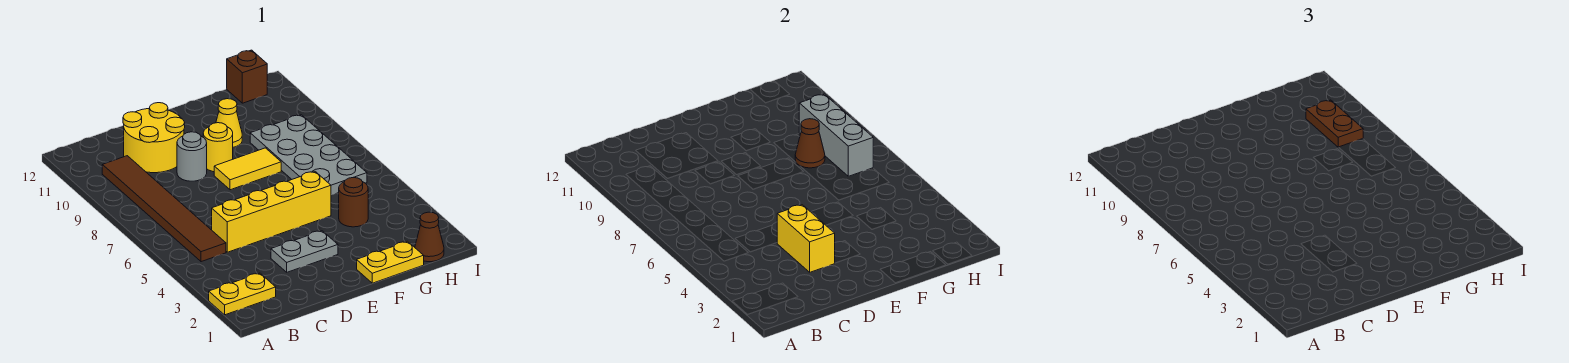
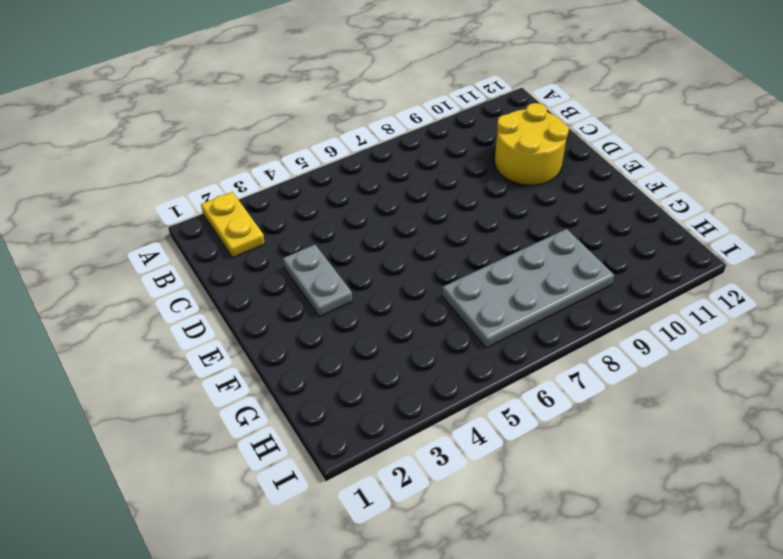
none -> brown 1x6 tile [102,156,226,262]
none -> yellow 1x4 brick [212,172,331,252]
none -> grey 1x1 round brick [177,132,207,181]

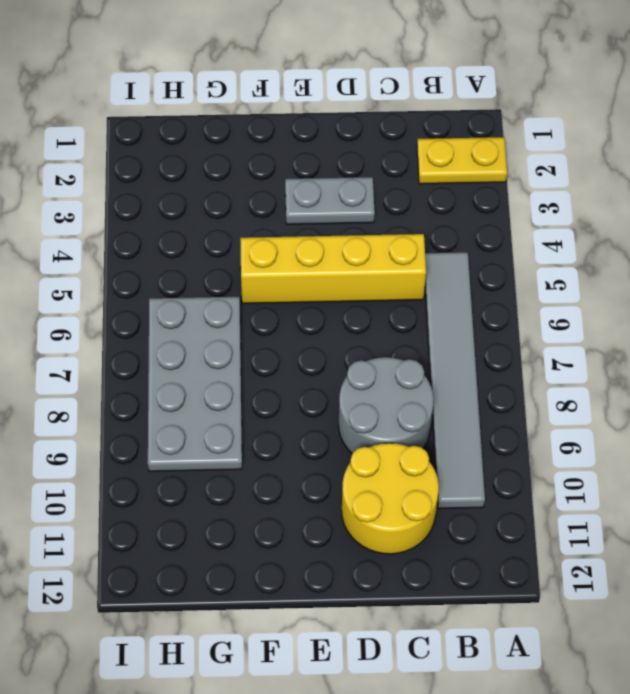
grey 1x6 tile [425,252,485,509] -> brown 1x6 tile [102,156,226,262]
grey 2x2 round brick [339,357,434,453] -> grey 1x1 round brick [177,132,207,181]
none -> yellow 1x2 tile [214,148,281,190]
none -> yellow 1x1 round brick [203,123,233,172]
none -> yellow 1x2 plate [357,241,424,283]

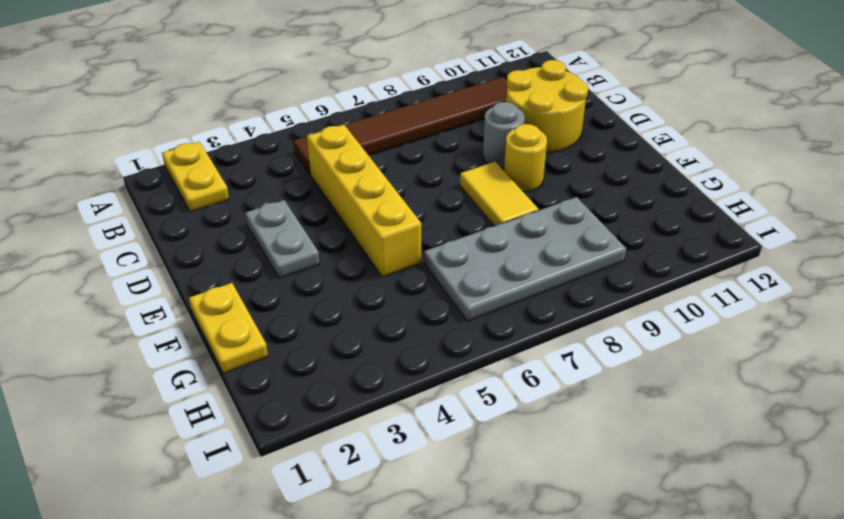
none -> yellow 1x1 cone [216,99,242,147]
none -> brown 1x1 round brick [339,177,368,227]
none -> brown 1x1 cone [415,212,444,262]

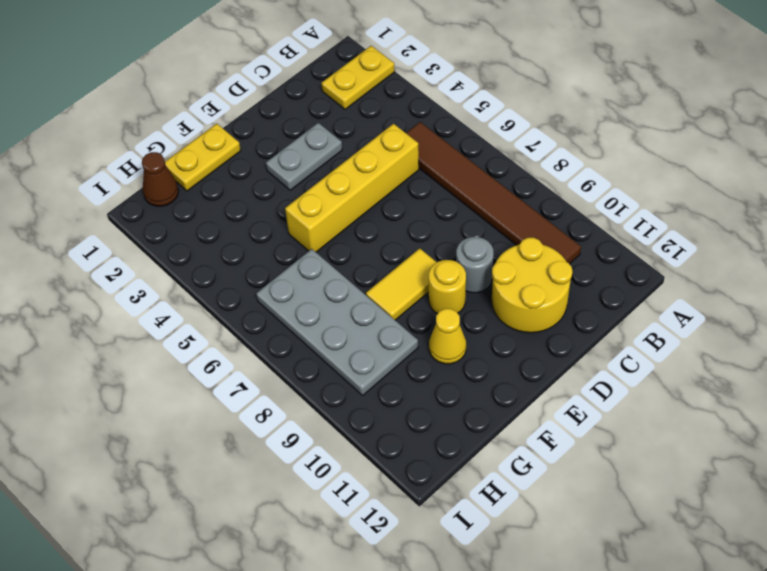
none -> brown 1x1 round brick [339,177,368,227]
none -> brown 1x1 brick [227,50,267,103]
none -> yellow 1x2 brick [777,205,835,272]

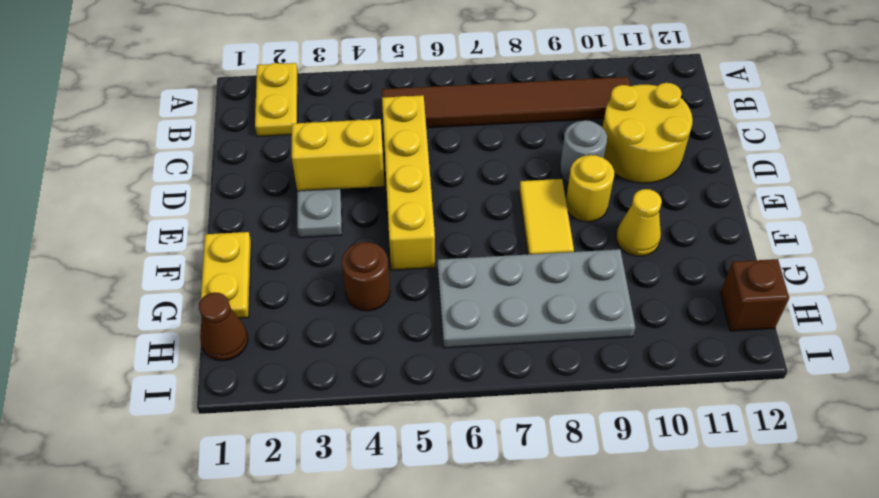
none -> brown 1x1 cone [795,119,825,168]
none -> grey 1x3 brick [799,94,873,176]
none -> brown 1x2 plate [1306,100,1363,147]

